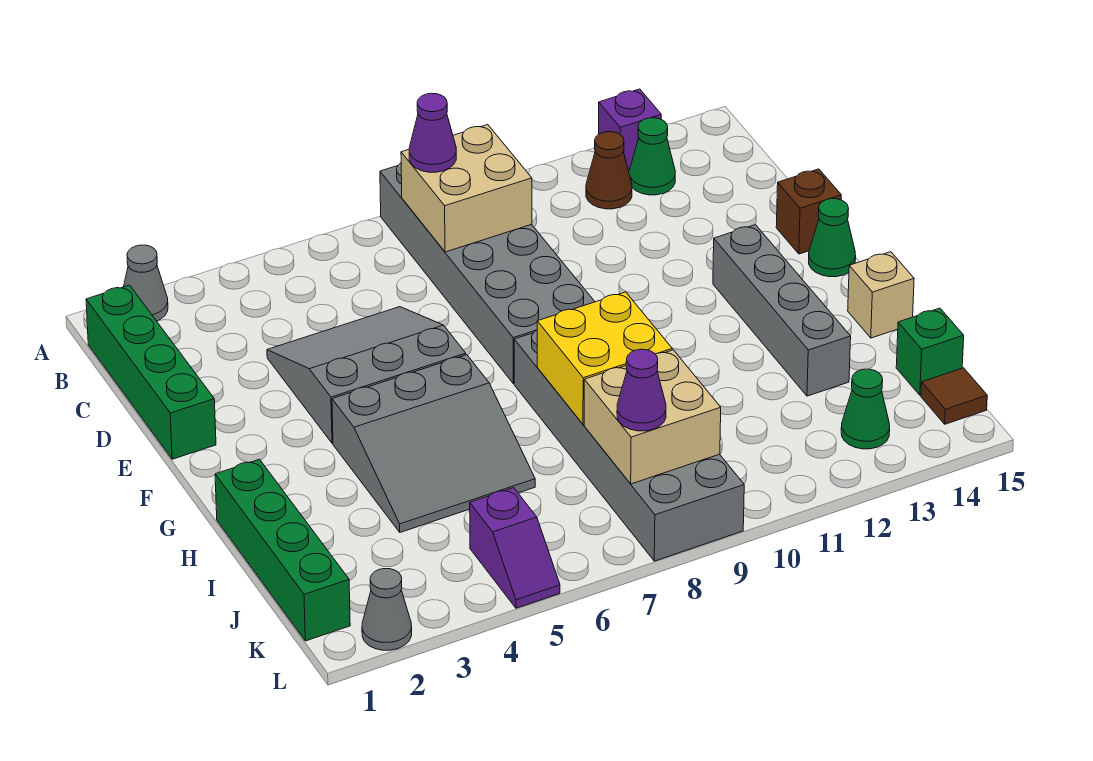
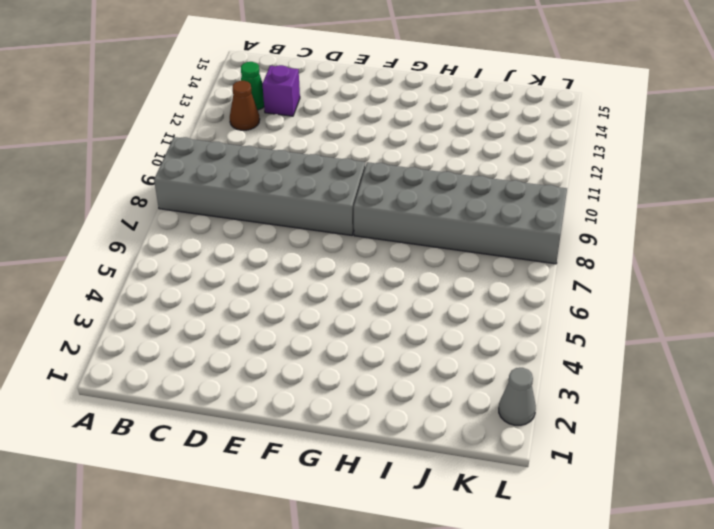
purple 1x1 brick [263,65,300,116] -> purple 1x1 brick moved to [599,89,661,170]
none -> grey 1x1 cone [124,245,168,321]
none -> green 1x4 brick [86,285,216,459]
none -> grey 3x3 slope [267,307,466,443]

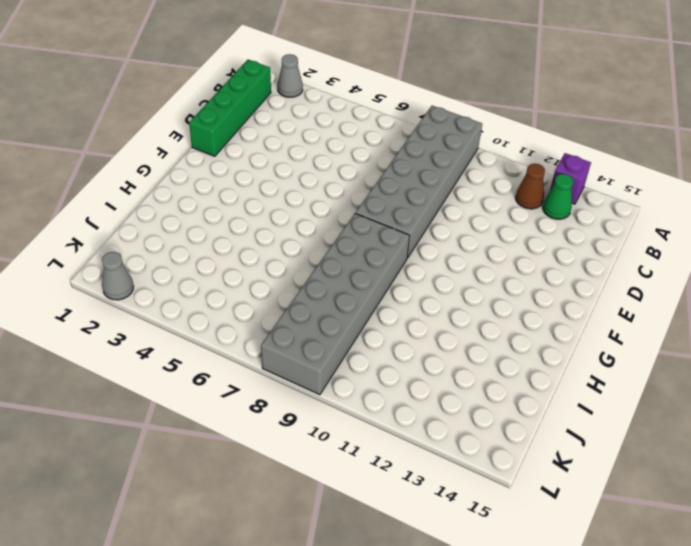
none -> grey 3x3 slope [267,307,466,443]
none -> brown 1x1 brick [776,169,841,254]
none -> grey 1x4 brick [713,225,851,396]

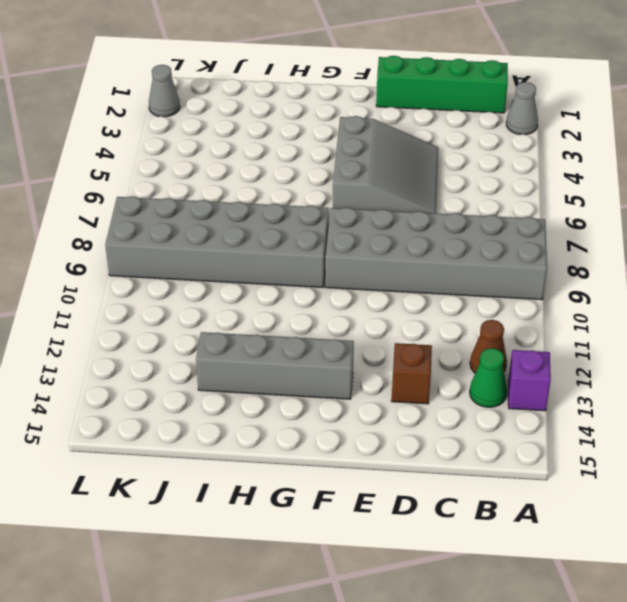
brown 1x1 brick [392,343,432,404] -> brown 1x1 brick moved to [776,169,841,254]
none -> green 1x1 cone [809,199,856,277]
none -> grey 3x3 slope [332,355,535,532]
none -> green 1x4 brick [215,459,350,641]

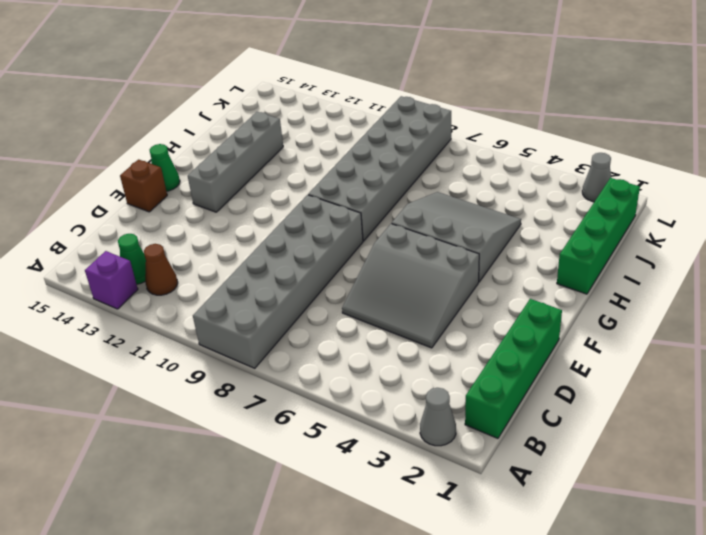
none -> tan 1x1 brick [848,252,914,338]
none -> green 1x1 brick [896,308,964,395]
none -> purple 1x2 slope [470,488,560,608]

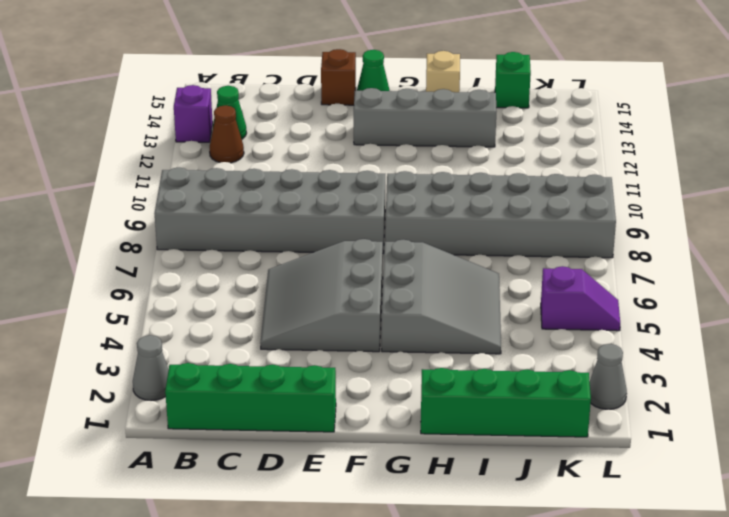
none -> green 1x1 cone [841,369,890,449]
none -> brown 1x1 tile [921,368,987,424]
none -> tan 2x2 brick [401,125,532,252]

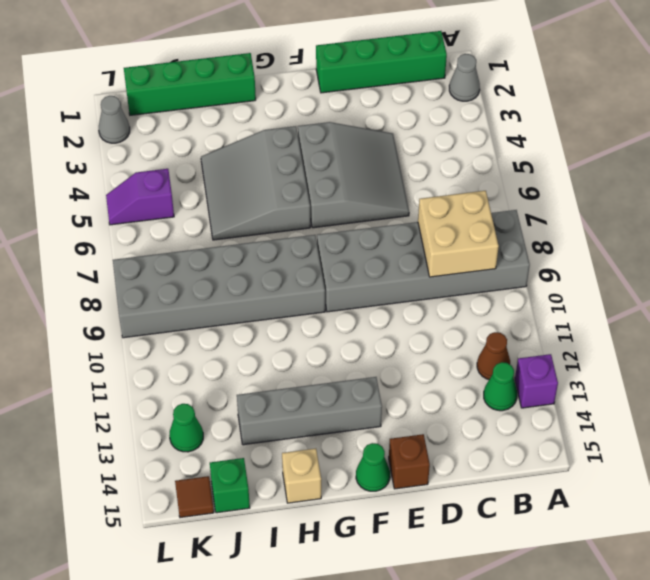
none -> yellow 2x2 brick [537,292,672,424]
none -> tan 2x2 brick [584,350,721,484]
none -> purple 1x1 cone [409,93,456,172]

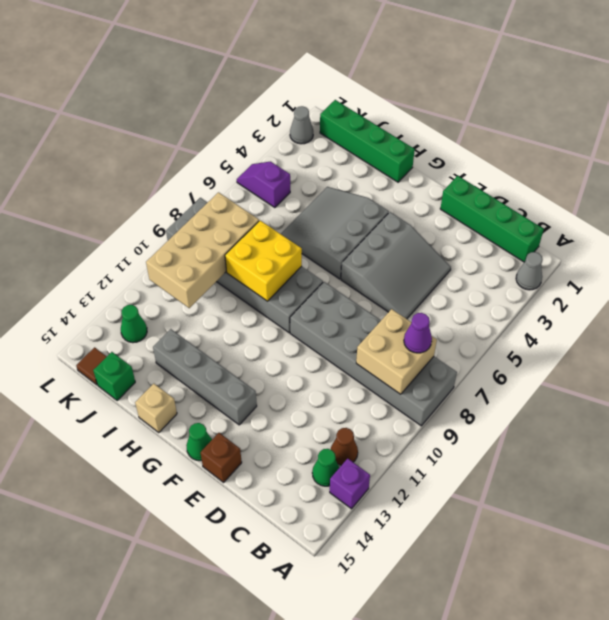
tan 2x4 brick [146,192,259,308] -> tan 2x2 brick [584,350,721,484]
none -> purple 1x1 cone [617,349,666,431]

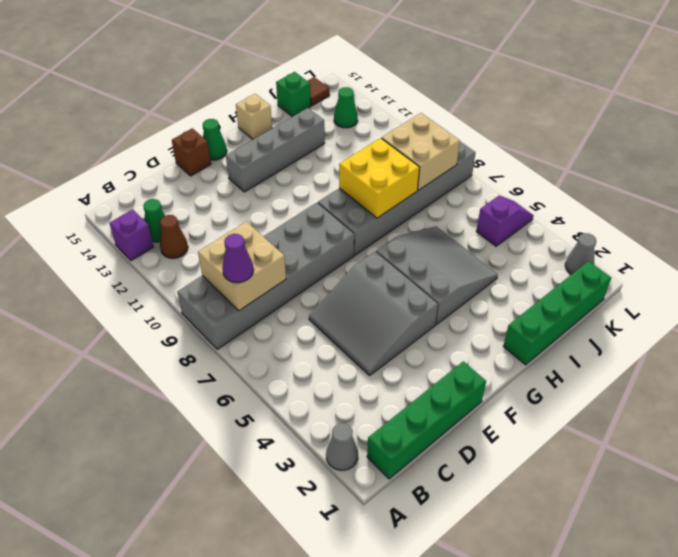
none -> purple 1x1 cone [617,349,666,431]

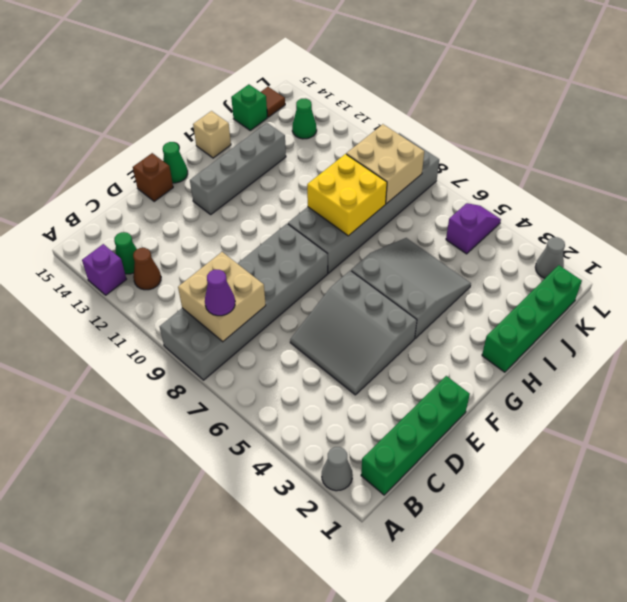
none -> purple 1x1 cone [617,349,666,431]

